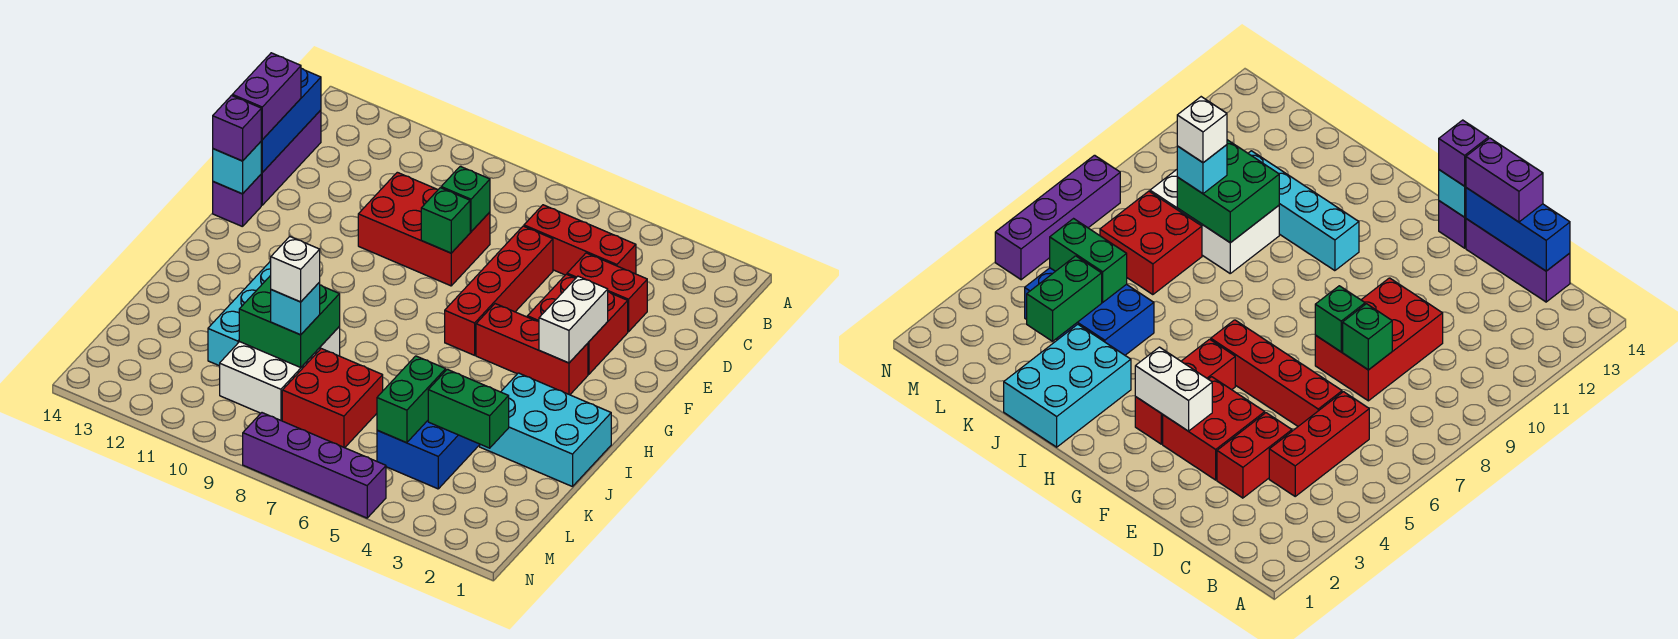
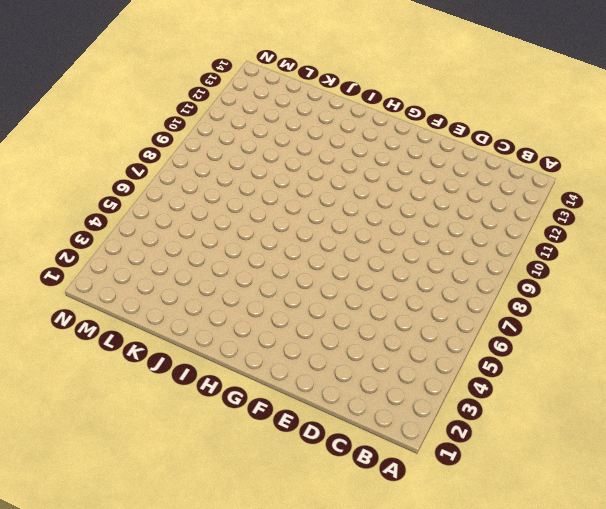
none -> red 1x3 brick [524,205,636,275]
none -> purple 1x3 brick [261,110,321,205]
none -> red 1x2 brick [567,253,647,332]

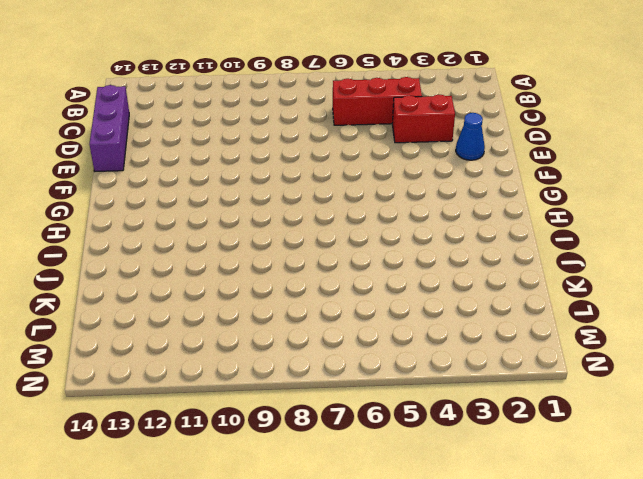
blue 1x1 cone [456,113,485,160] -> none
none -> red 1x4 brick [445,226,553,355]
none -> red 2x3 brick [358,172,490,286]
none -> red 2x2 brick [527,274,628,374]

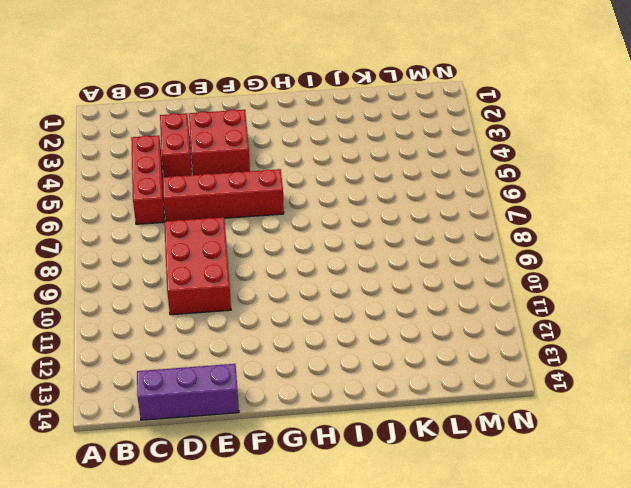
none -> purple 1x1 brick [213,175,261,227]
none -> red 1x3 brick [476,304,588,395]
none -> cyan 1x4 brick [208,261,271,366]

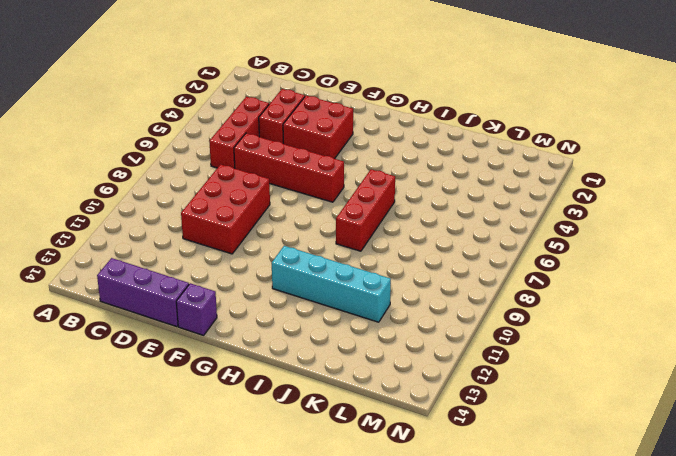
red 1x3 brick [336,169,395,251] -> red 1x3 brick moved to [476,304,588,395]
none -> cyan 2x3 brick [480,373,611,487]
none -> blue 2x3 brick [377,421,480,489]
none -> white 2x3 brick [220,327,340,421]

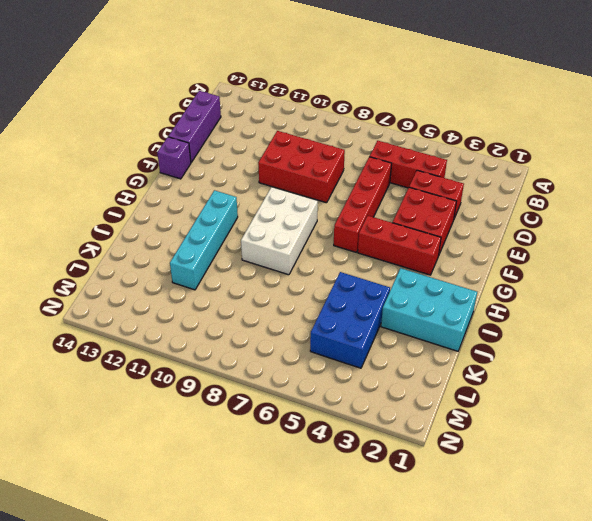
white 2x3 brick [241,187,318,275] -> white 2x3 brick moved to [220,327,340,421]
none -> red 2x2 brick [282,349,383,448]
none -> purple 1x4 brick [243,413,386,518]
none -> blue 1x3 brick [261,68,321,172]

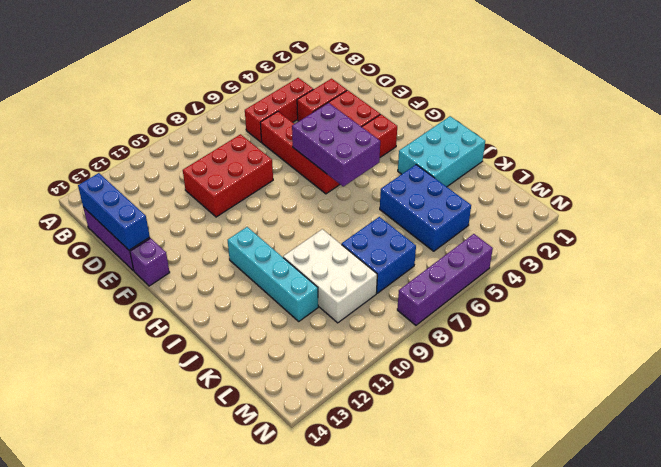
purple 2x3 brick [292,103,380,187] -> none
blue 2x2 brick [342,217,416,293] -> red 2x2 brick [282,349,383,448]
none -> green 1x1 brick [441,166,490,232]
none -> green 1x1 brick [421,188,470,253]
none -> white 1x2 brick [539,276,608,363]

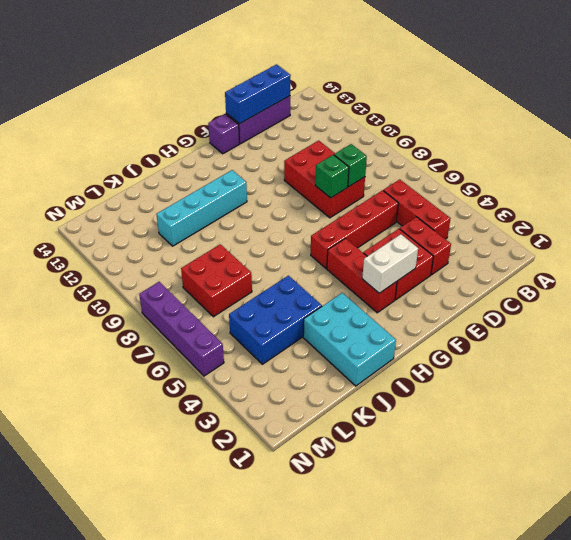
none -> white 2x3 brick [220,327,340,421]
none -> cyan 1x1 brick [213,142,262,194]
none -> green 2x2 brick [239,275,340,367]

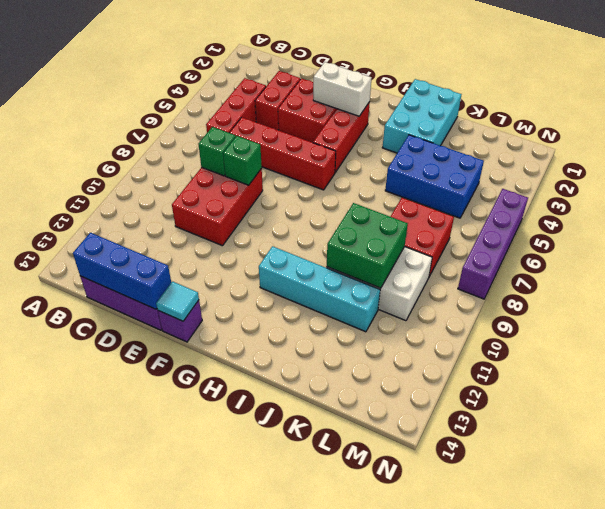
cyan 1x1 tile [156,282,199,321] -> cyan 1x1 brick [213,142,262,194]
none -> green 1x2 brick [428,369,509,448]
none -> green 1x2 brick [377,356,446,443]
none -> purple 1x2 brick [232,53,301,140]

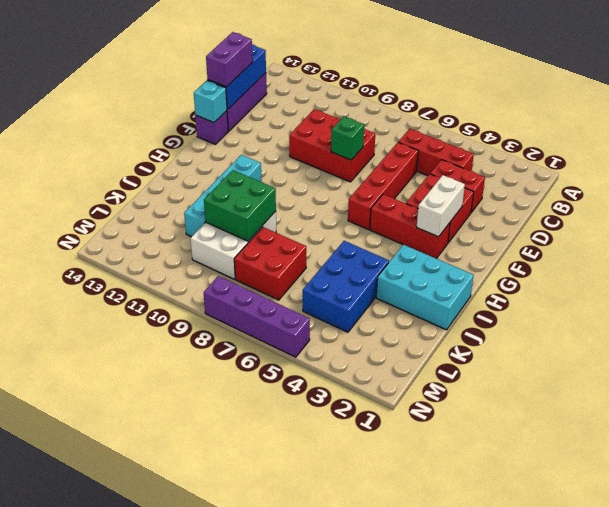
none -> green 1x1 brick [441,166,490,232]
none -> green 1x2 brick [428,369,509,448]
none -> green 1x2 brick [377,356,446,443]

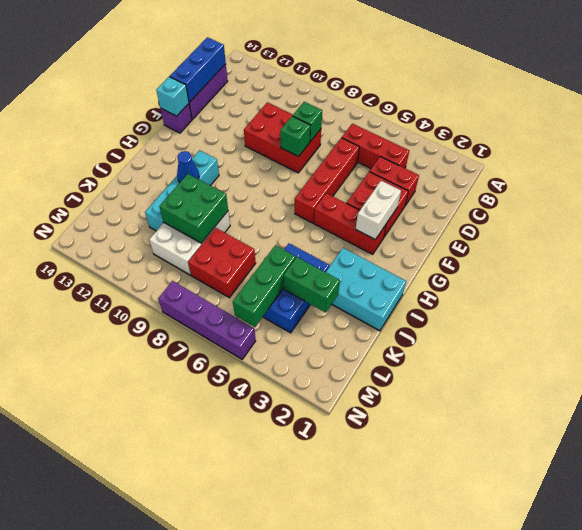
blue 1x1 cone [177,151,199,182] -> none
green 1x3 brick [233,245,296,327] -> green 1x2 brick [377,356,446,443]
none -> purple 1x2 brick [232,53,301,140]
none -> purple 1x1 brick [213,96,262,161]
none -> cyan 1x1 brick [271,282,320,335]

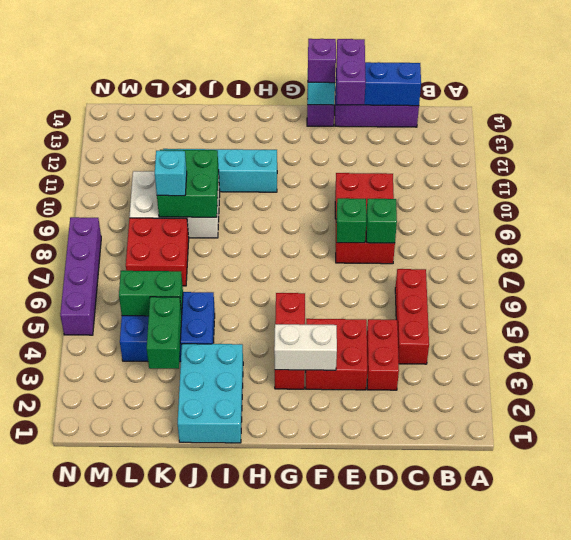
purple 1x2 brick [336,39,366,105] -> purple 1x2 brick turned to [232,53,301,140]
none -> red 1x4 brick [445,226,553,355]
none -> white 1x1 brick [271,237,320,302]

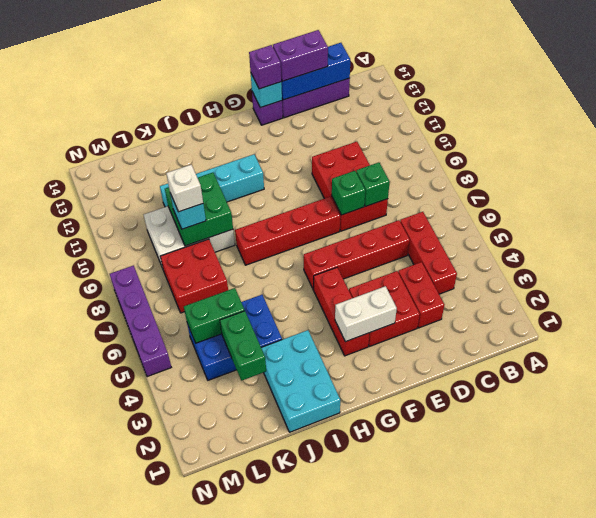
red 1x4 brick [235,197,340,265] -> none

